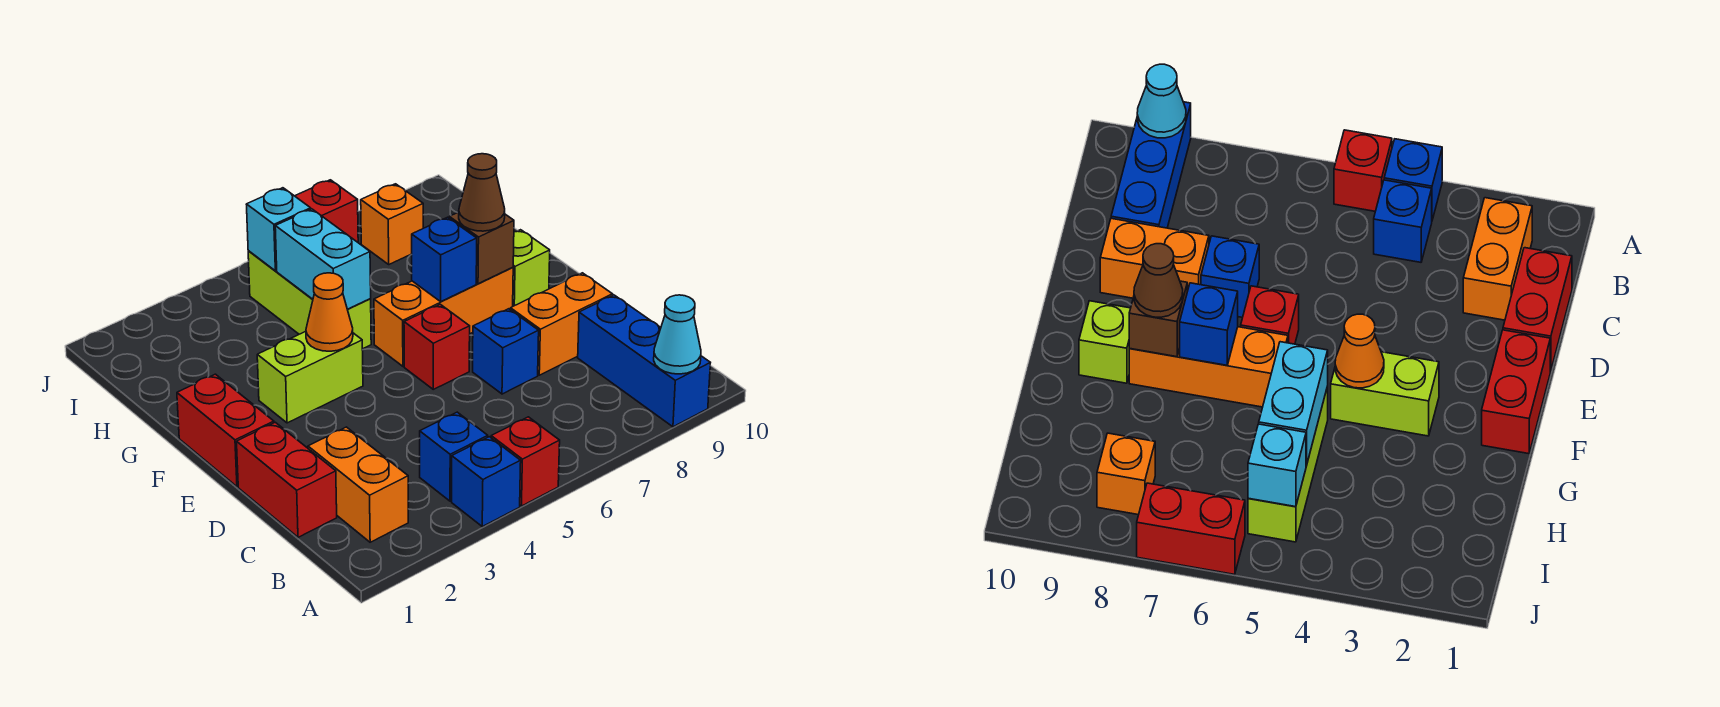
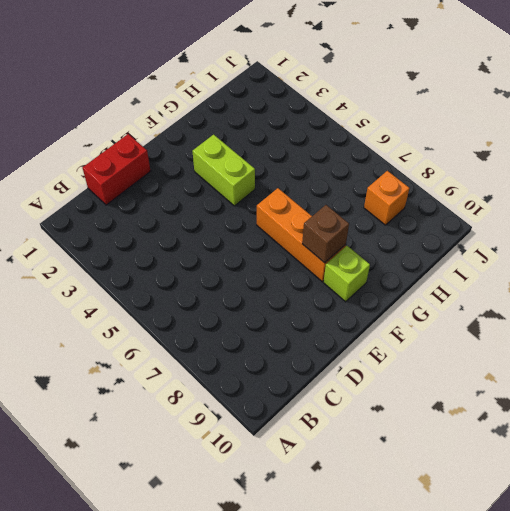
none -> blue 1x1 brick [452,437,521,527]
none -> red 1x1 brick [491,417,560,506]
none -> blue 1x3 brick [578,295,710,427]

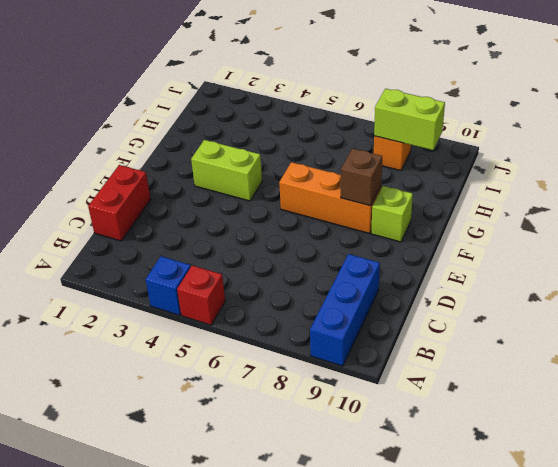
lime 1x2 brick [374,89,445,150] -> none
none -> orange 1x2 brick [308,427,408,542]
none -> blue 1x1 brick [420,412,488,501]
none -> blue 1x1 brick [473,309,539,394]

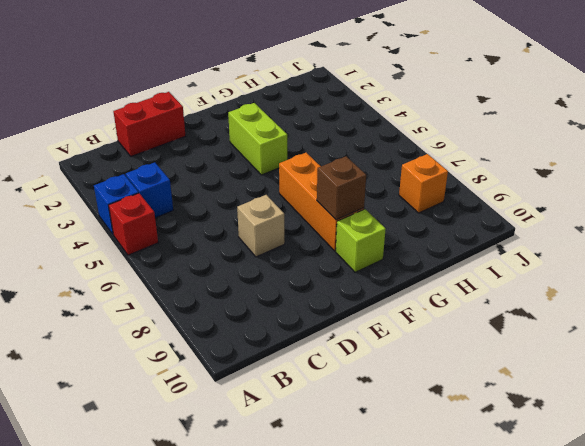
tan 1x1 brick [237,195,285,257] -> blue 1x1 brick [473,309,539,394]
none -> blue 1x3 brick [578,295,710,427]
none -> orange 1x2 brick [308,427,408,542]
none -> orange 1x2 brick [510,273,612,375]

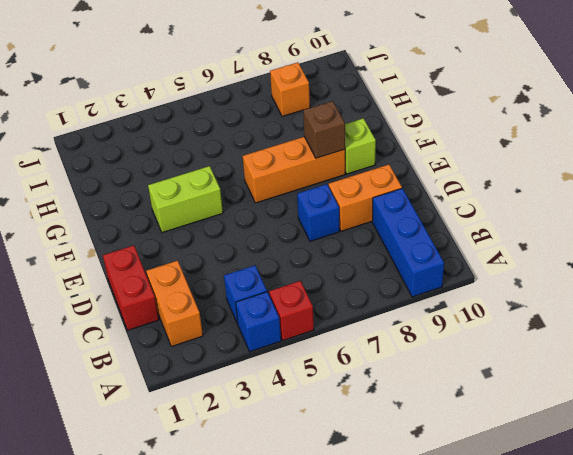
none -> red 1x2 brick [177,374,274,487]
none -> red 1x1 brick [404,304,470,389]
none -> lime 1x3 brick [248,251,371,349]

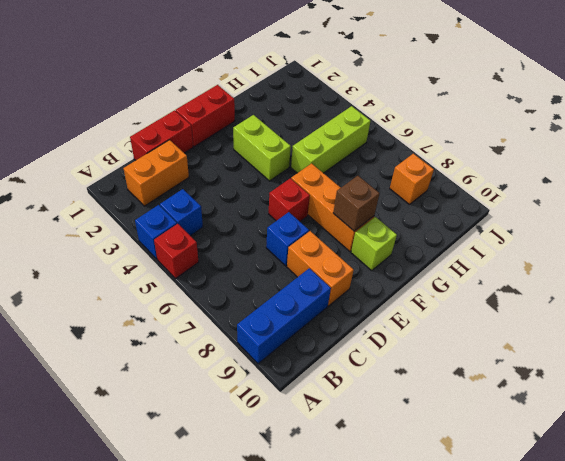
none -> red 1x2 brick [295,180,358,242]
none -> cyan 1x1 cone [654,295,701,374]
none -> orange 1x1 cone [306,273,353,351]

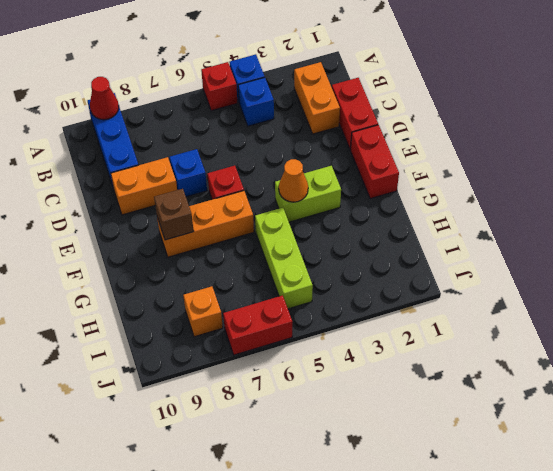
red 1x1 cone [90,77,119,120] -> cyan 1x1 cone [654,295,701,374]
none -> lime 1x1 brick [513,230,550,306]
none -> blue 1x1 brick [412,217,477,301]
none -> cyan 1x2 brick [275,209,371,309]

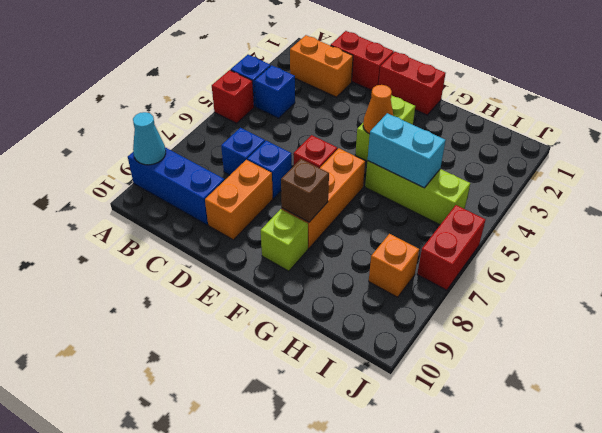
blue 1x1 brick [221,128,265,175] -> blue 1x1 brick moved to [412,217,477,301]
none -> cyan 1x1 brick [246,188,311,271]
none -> brown 1x1 cone [459,154,505,231]

